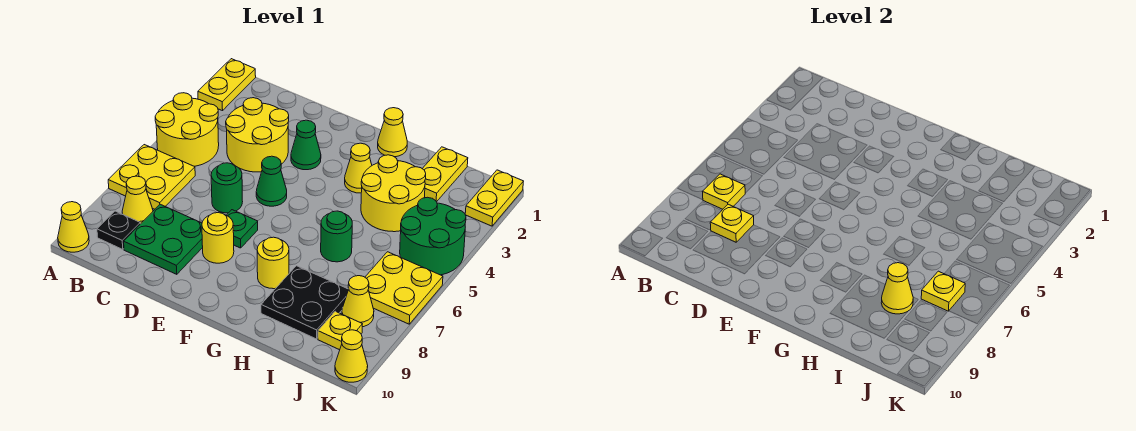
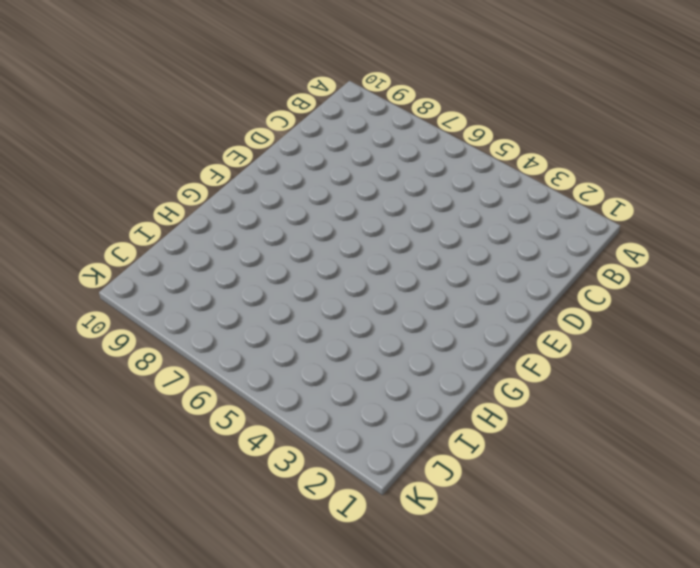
none -> yellow 1x2 plate [198,59,256,111]
none -> yellow 2x2 round brick [155,93,219,166]
none -> yellow 2x2 plate [108,145,195,209]
none -> yellow 1x1 cone [58,202,89,252]

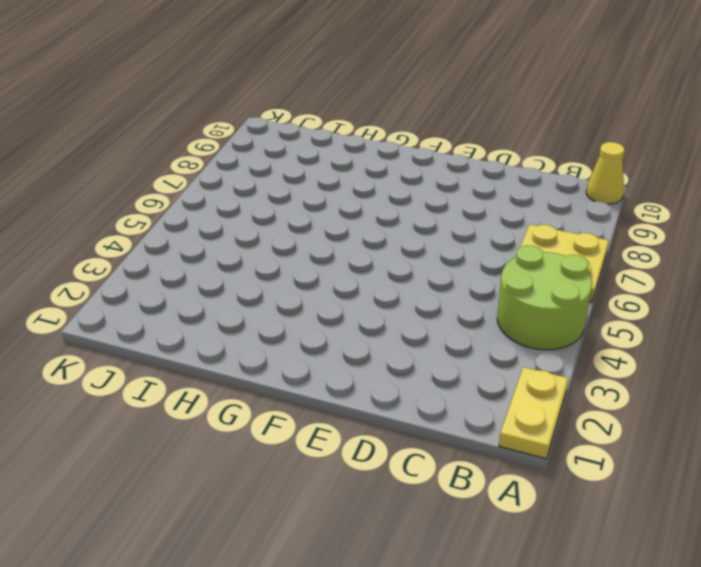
lime 2x2 round brick [497,246,592,350] -> yellow 2x2 round brick [155,93,219,166]
none -> yellow 1x1 cone [122,176,153,224]
none -> black 1x1 plate [97,211,140,250]
none -> yellow 2x2 round brick [226,98,289,172]
none -> green 2x2 plate [124,204,203,274]

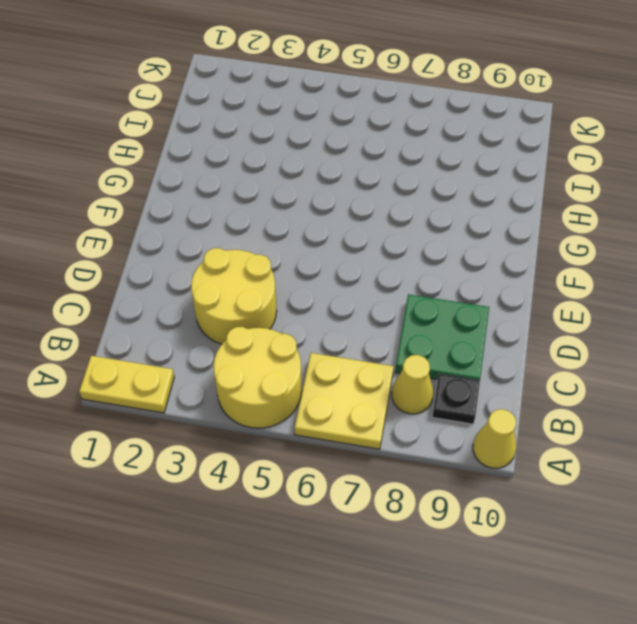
none -> green 1x1 round brick [211,163,243,213]
none -> green 1x1 cone [291,120,321,170]
none -> green 1x1 cone [256,156,287,206]
none -> green 1x1 plate [227,210,258,248]

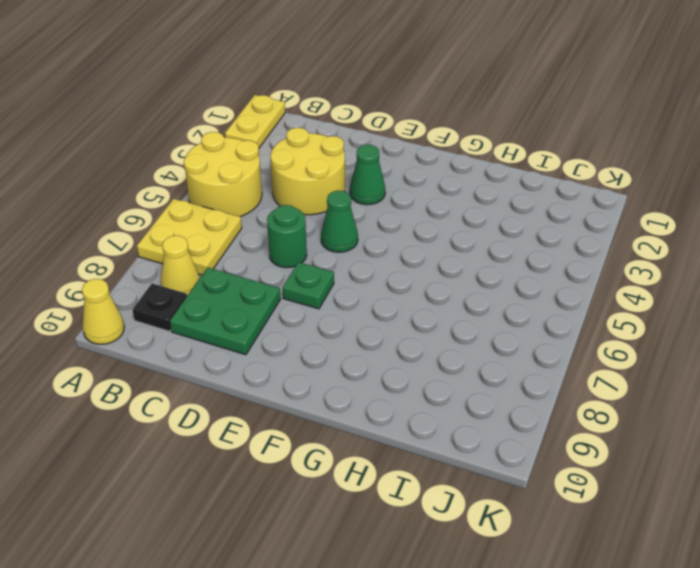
none -> yellow 1x1 round brick [202,213,234,263]
none -> yellow 1x1 cone [378,108,407,157]
none -> yellow 1x1 cone [345,143,372,193]
none -> yellow 1x1 round brick [257,237,289,289]

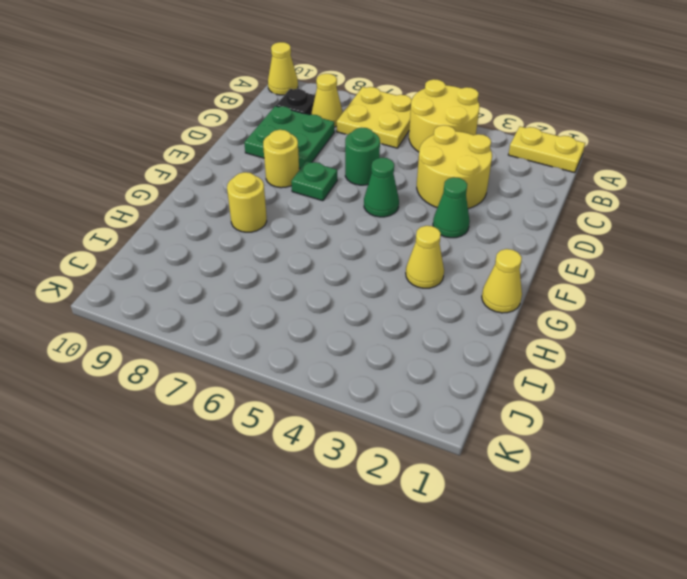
none -> yellow 2x2 round brick [361,155,426,232]
none -> green 1x1 round brick [321,211,352,262]
none -> black 2x2 plate [261,266,349,339]
none -> yellow 1x2 plate [422,147,468,202]

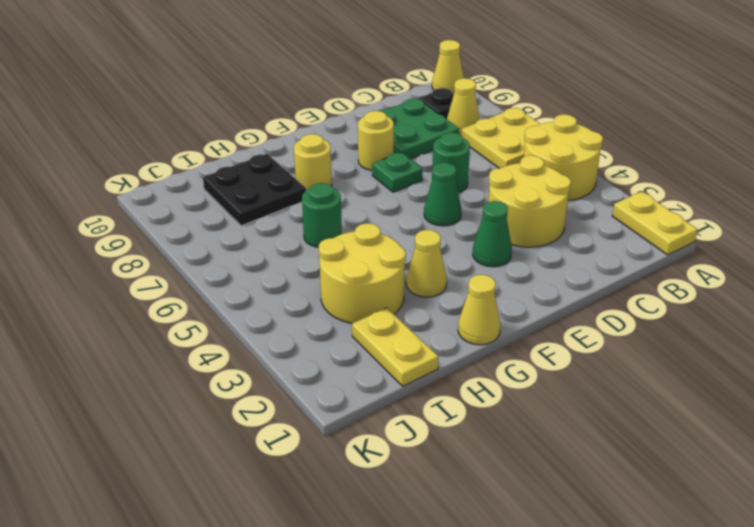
none -> green 2x2 round brick [400,197,466,275]
none -> yellow 2x2 plate [365,252,443,324]
none -> yellow 1x1 cone [342,276,374,327]
none -> yellow 1x1 plate [318,311,362,350]

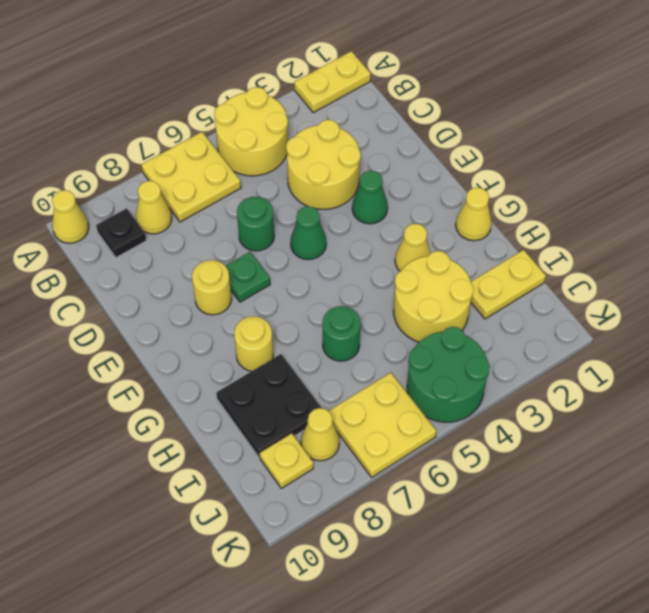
none -> green 2x2 plate [124,204,203,274]
none -> yellow 1x2 plate [465,170,524,226]
none -> yellow 1x1 cone [335,330,368,382]
none -> yellow 1x1 plate [703,174,745,209]

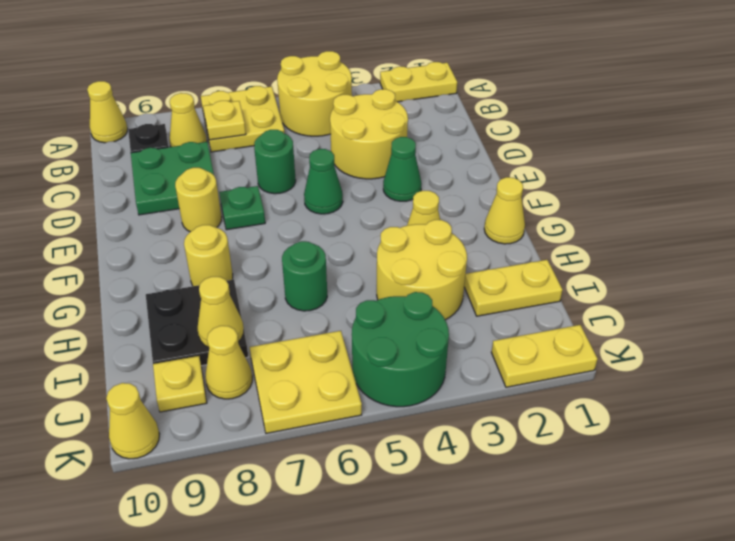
none -> yellow 1x1 plate [710,204,754,242]
none -> yellow 1x1 plate [921,271,965,311]

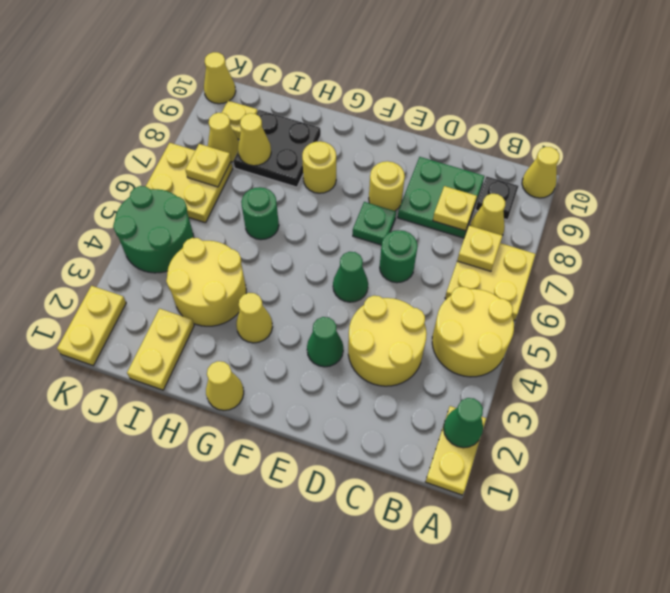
green 1x1 cone [444,398,483,448] -> none

